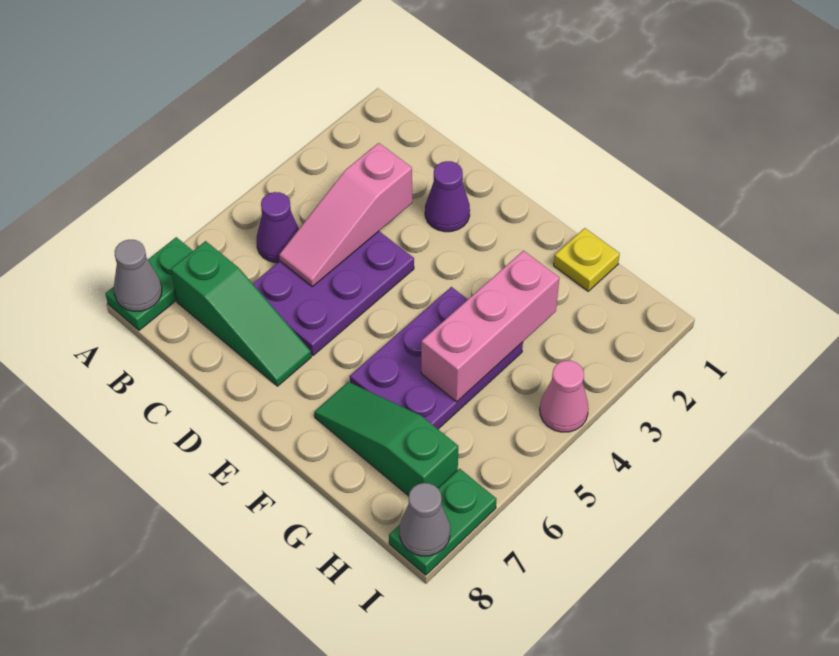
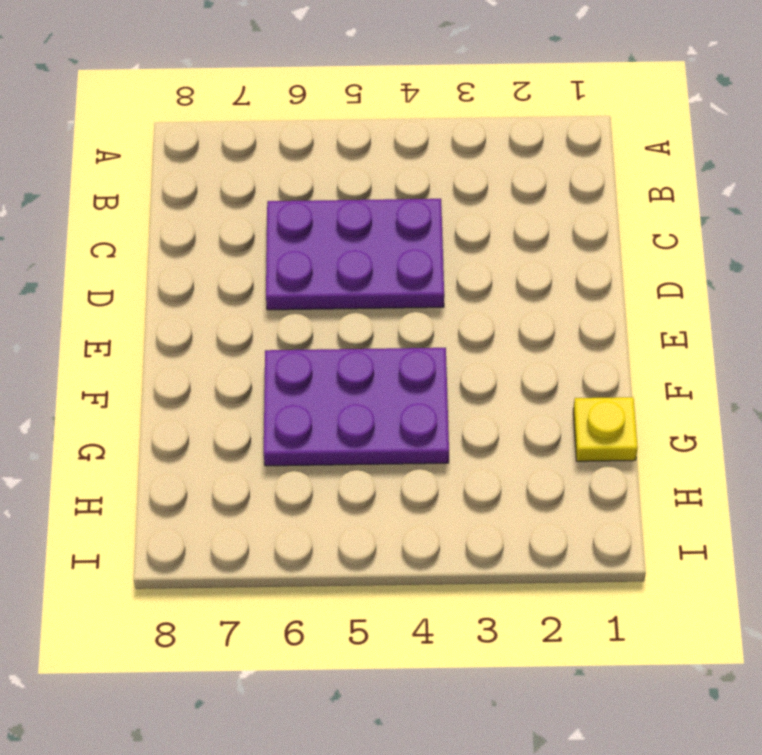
none -> green 1x2 plate [105,237,193,330]
none -> purple 1x1 cone [257,192,299,263]
none -> green 1x3 slope [171,241,311,386]

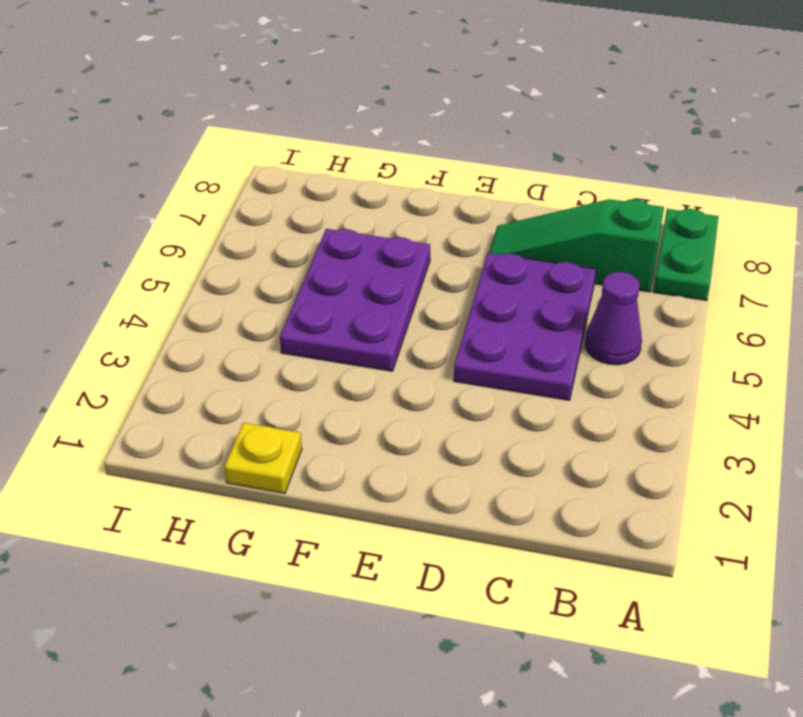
none -> purple 1x1 cone [425,161,470,232]
none -> green 1x3 slope [314,382,458,496]
none -> pink 1x1 cone [540,361,589,432]

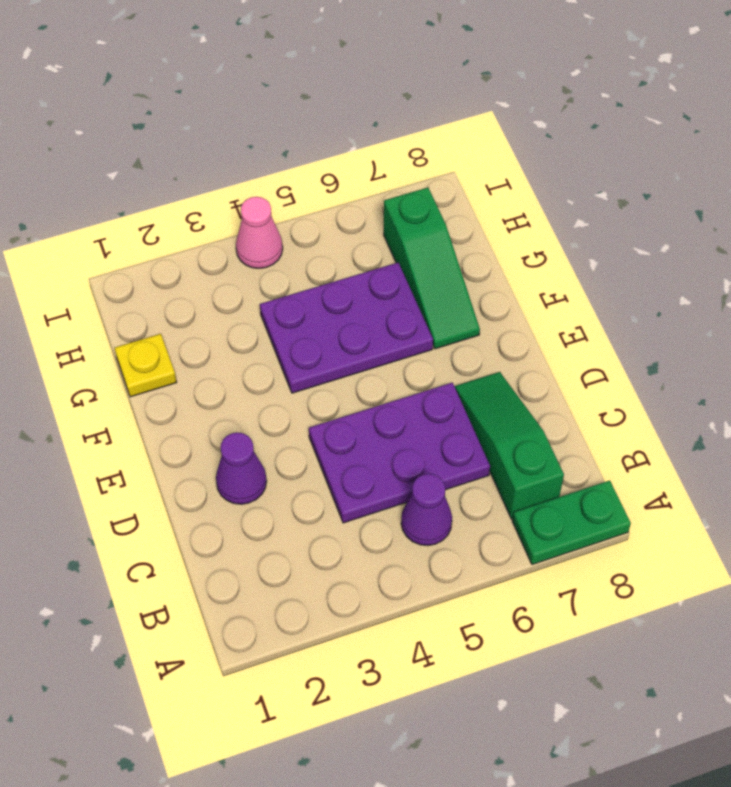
none -> green 1x2 plate [389,469,496,575]
none -> grey 1x1 cone [114,240,162,311]
none -> pink 1x3 slope [279,143,412,287]

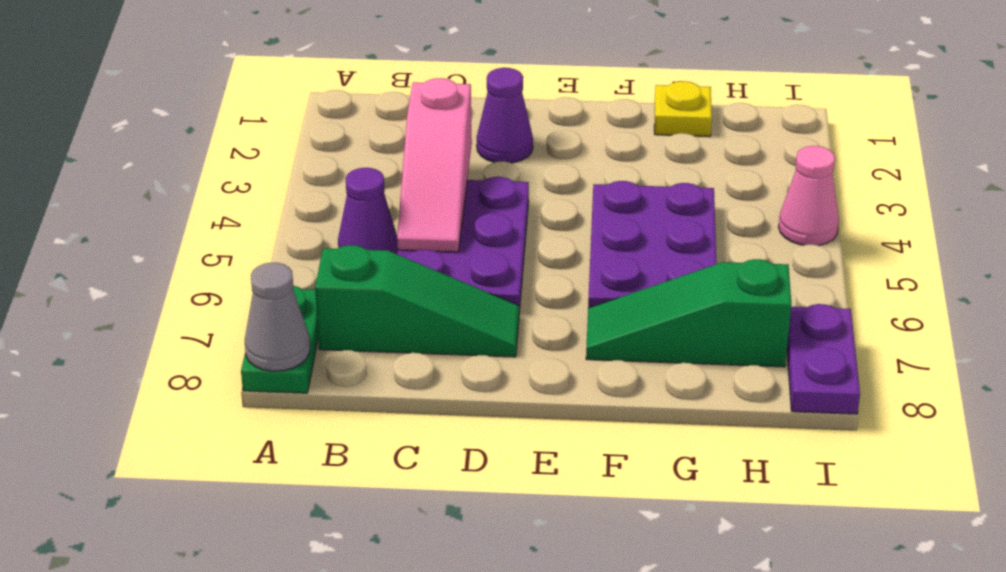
purple 1x2 plate [787,304,860,414] -> green 1x2 plate [389,469,496,575]
none -> pink 1x3 brick [421,251,560,402]
none -> grey 1x1 cone [400,483,450,556]

